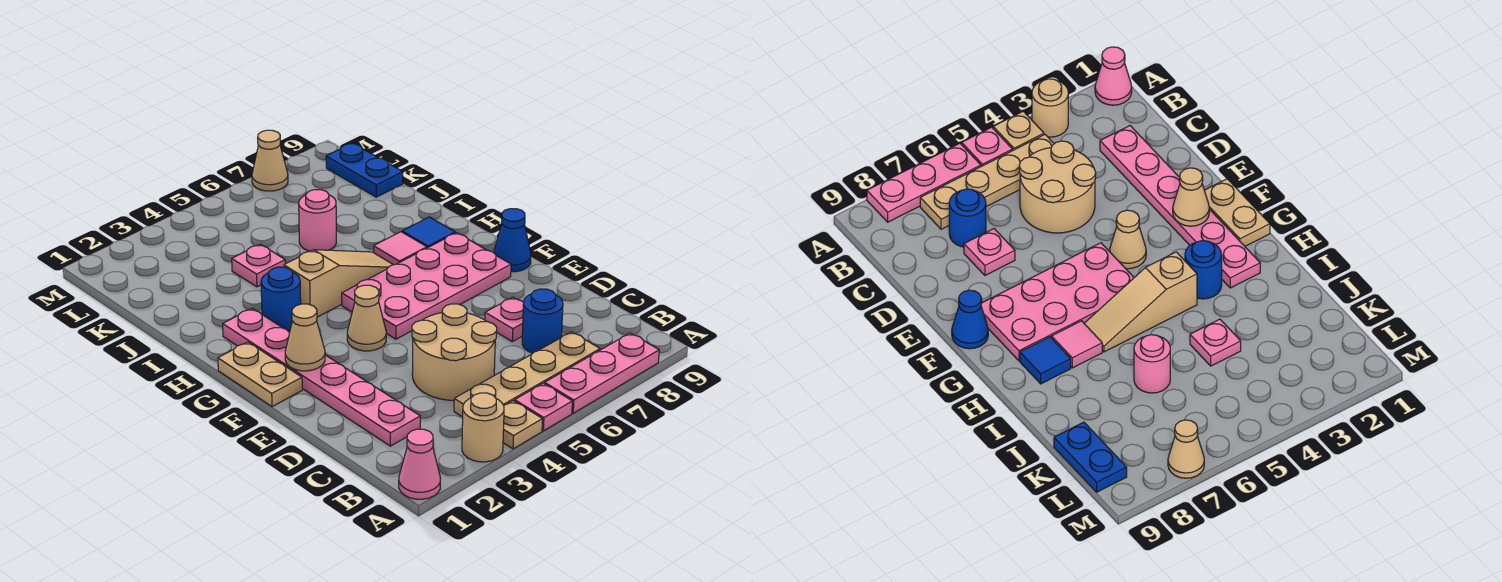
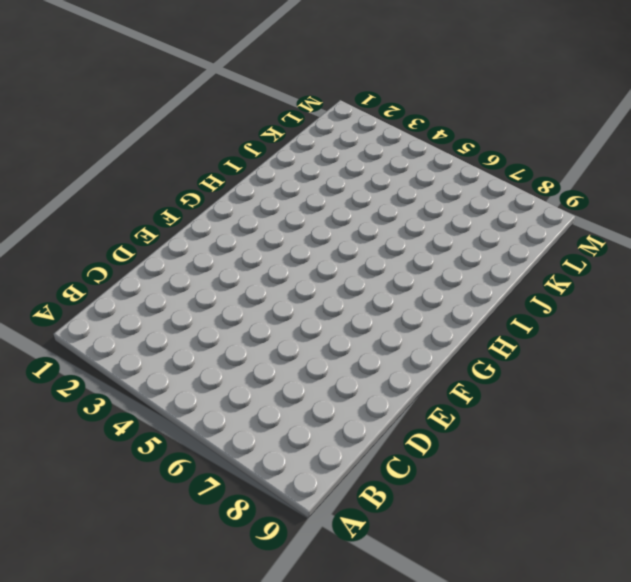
none -> pink 1x1 cone [399,429,440,499]
none -> tan 1x1 round brick [462,393,504,462]
none -> tan 1x1 plate [503,401,542,449]

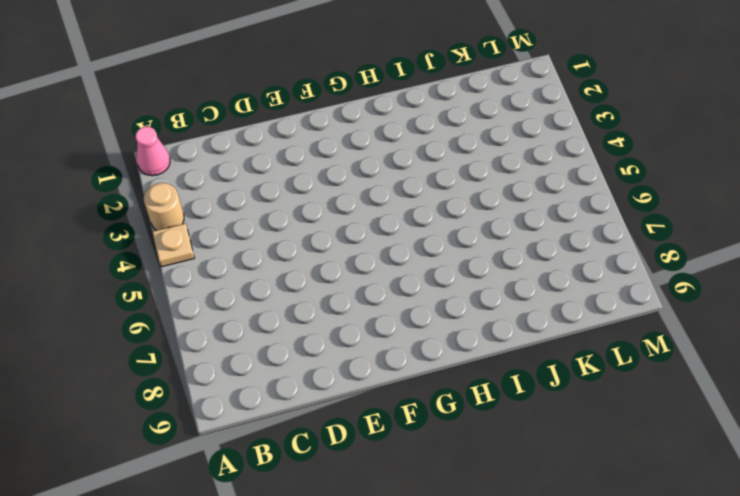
none -> pink 1x1 plate [515,383,572,431]
none -> pink 1x3 plate [545,333,659,413]
none -> tan 1x4 plate [454,332,600,417]

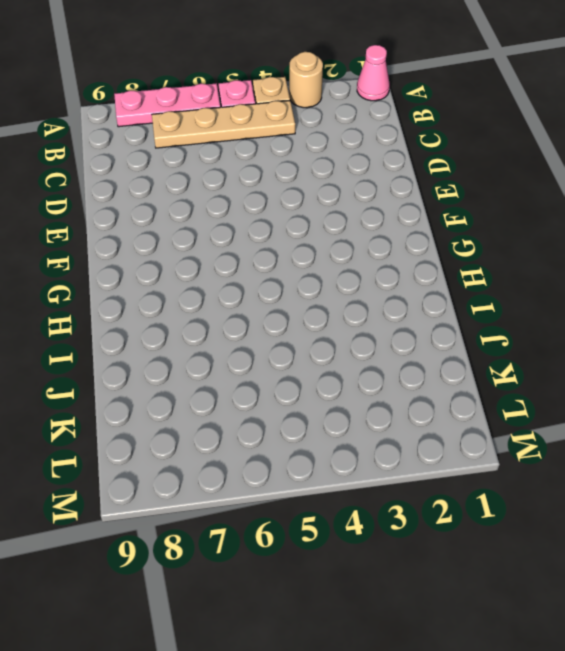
none -> pink 1x6 plate [223,308,420,446]
none -> tan 2x2 round brick [412,304,497,400]
none -> blue 1x1 round brick [522,289,563,353]

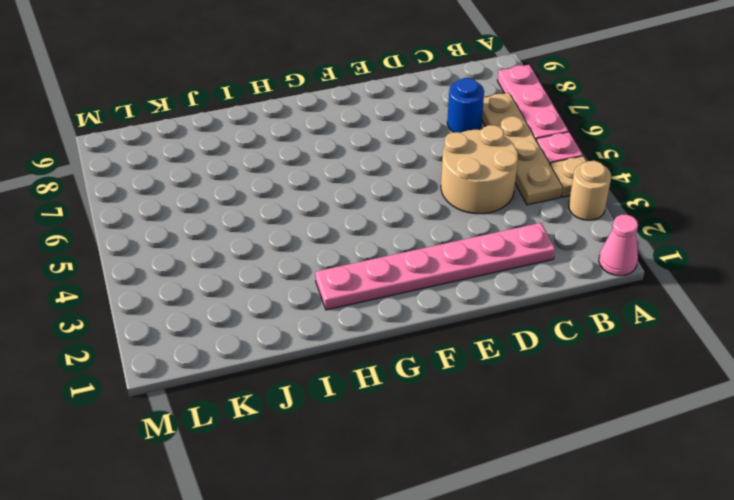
none -> pink 1x1 plate [485,297,524,342]
none -> tan 1x2 plate [218,342,302,407]
none -> tan 1x1 cone [347,285,386,351]

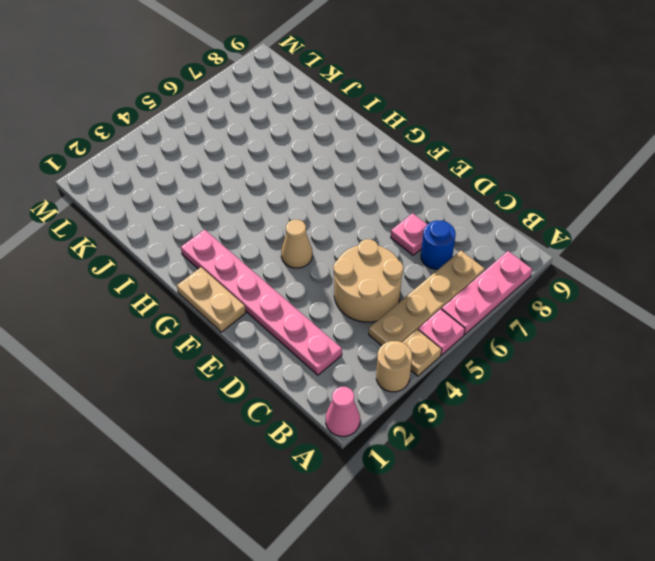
none -> pink 2x4 plate [342,233,511,339]
none -> blue 1x1 cone [494,209,531,272]
none -> blue 1x1 round brick [261,267,301,331]

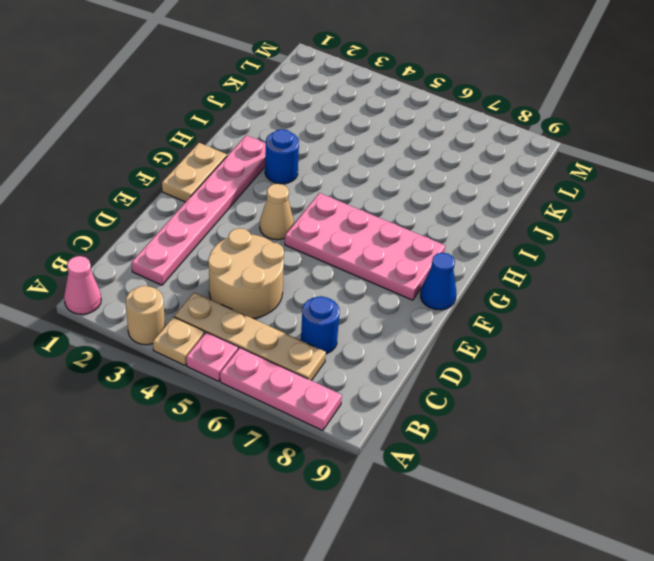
none -> pink 1x1 plate [485,297,524,342]
none -> tan 1x3 slope [284,250,393,317]
none -> pink 1x1 tile [374,232,427,265]

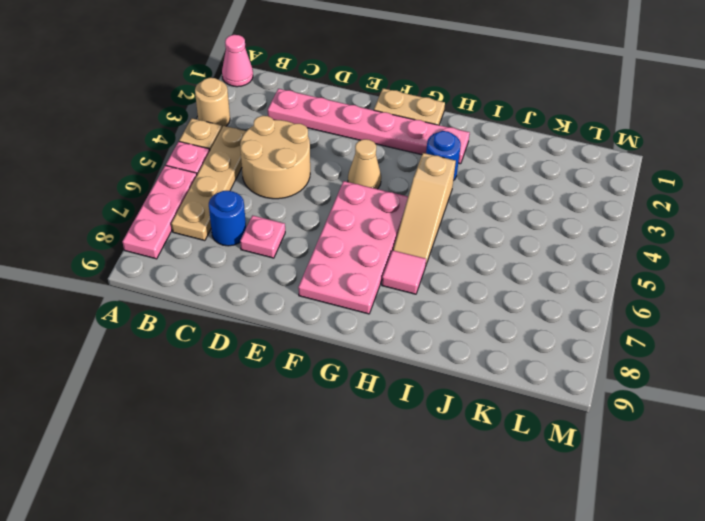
none -> blue 1x1 cone [494,209,531,272]
none -> blue 1x1 tile [402,217,455,248]
none -> pink 1x1 plate [232,244,285,287]

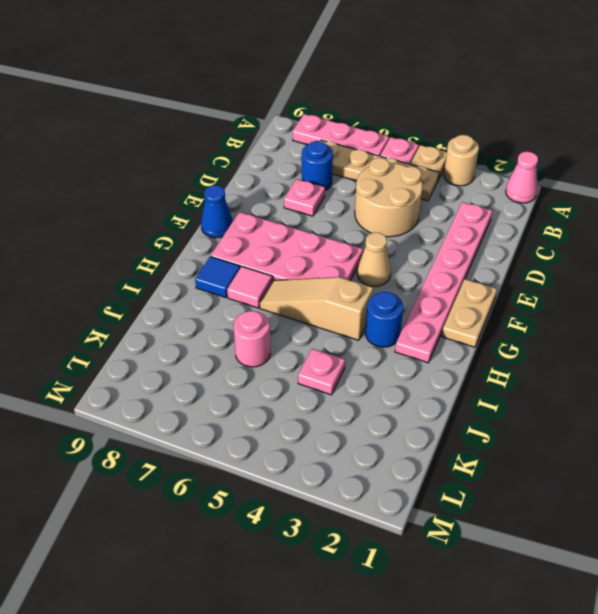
none -> blue 1x2 plate [326,143,403,197]
none -> tan 1x1 cone [252,130,288,191]
none -> tan 1x1 cone [285,304,325,371]

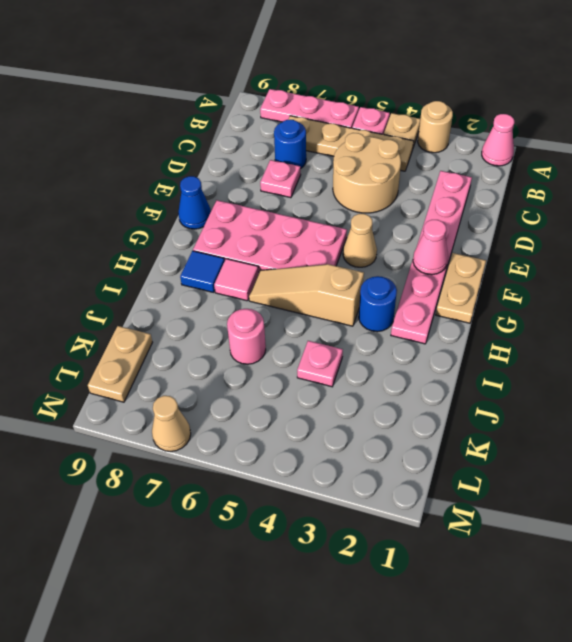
pink 1x1 cone [413,220,448,275] -> tan 1x1 cone [285,304,325,371]
tan 1x2 plate [88,326,152,402] -> blue 1x2 plate [326,143,403,197]

